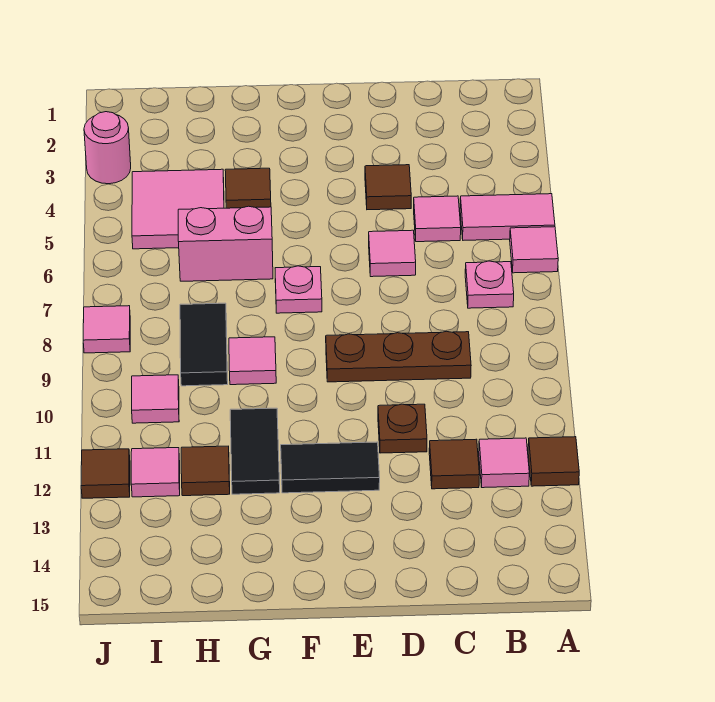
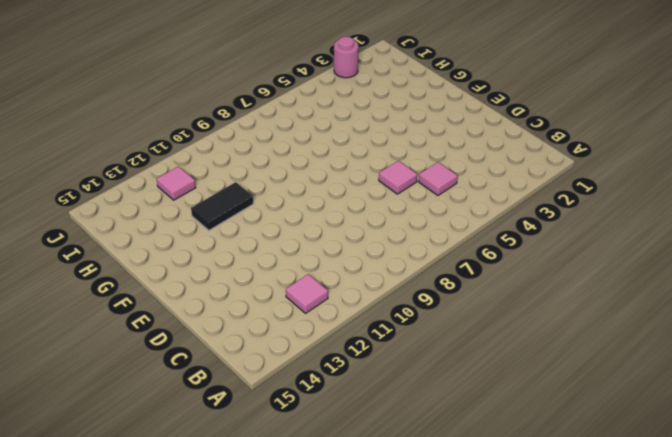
none -> pink 1x2 tile [460,194,555,240]
none -> pink 1x1 tile [510,227,558,273]
none -> brown 1x1 tile [528,437,579,486]

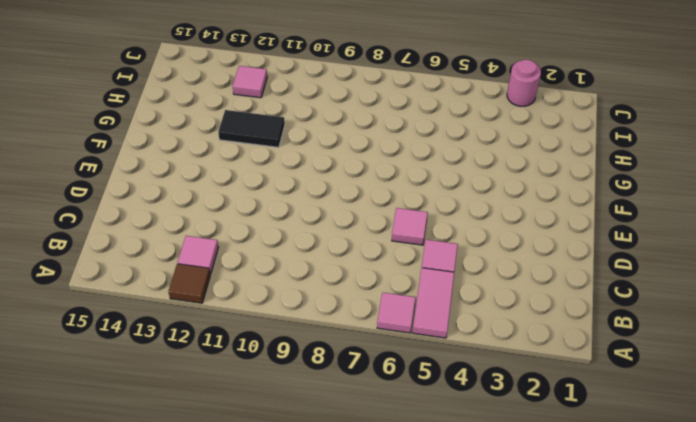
none -> pink 1x1 plate [465,261,514,308]
none -> brown 1x3 plate [326,331,471,382]
none -> brown 1x1 tile [429,439,480,489]

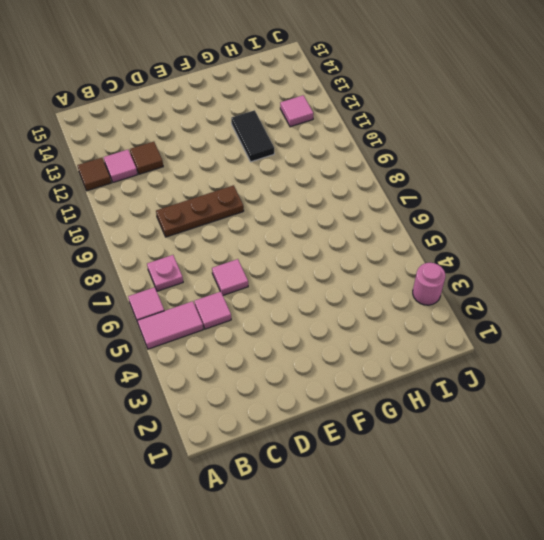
none -> brown 1x1 tile [365,165,411,210]
none -> brown 1x1 plate [378,404,427,453]
none -> black 1x2 tile [281,442,380,493]

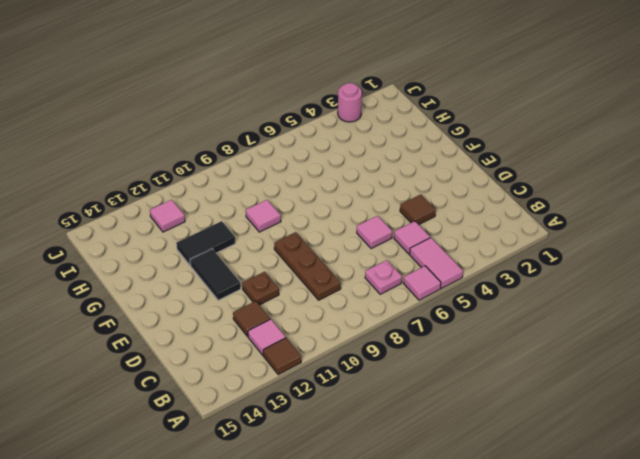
none -> pink 1x1 plate [275,266,322,313]
none -> brown 1x1 tile [225,168,271,208]
none -> pink 1x2 brick [178,206,273,281]

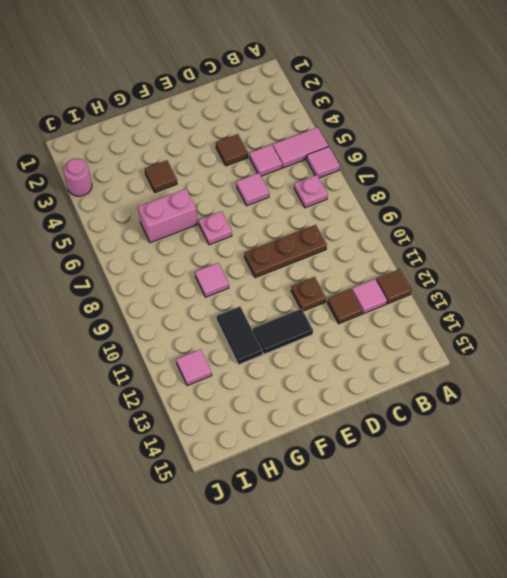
none -> pink 2x2 tile [132,169,224,249]
none -> black 1x2 tile [180,303,228,386]
none -> brown 1x1 tile [181,446,230,496]

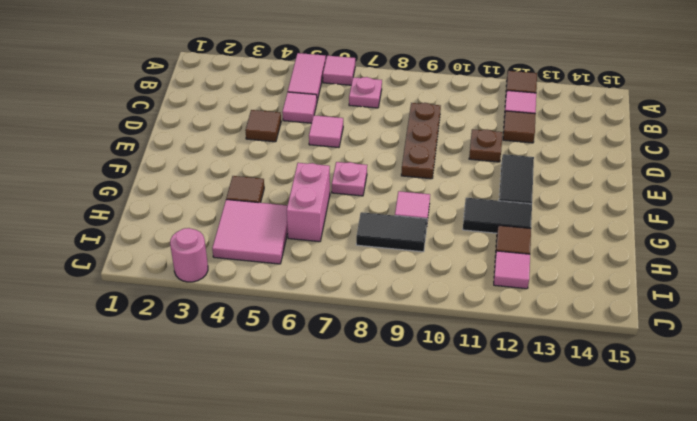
none -> pink 1x1 tile [132,375,179,423]
none -> pink 1x1 tile [83,306,130,353]
none -> brown 1x1 tile [81,449,130,498]

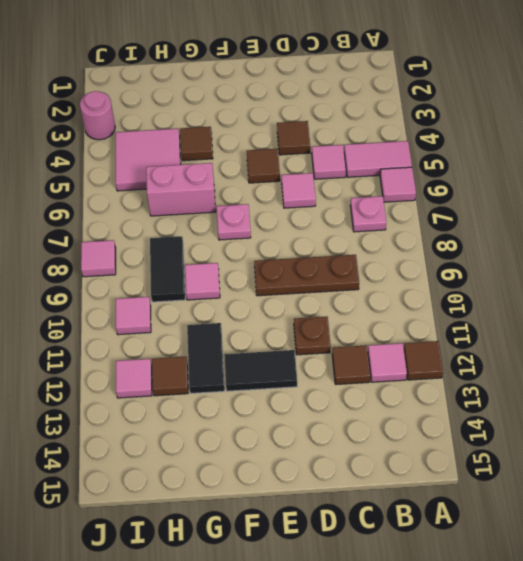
brown 1x1 tile [247,149,280,183] -> brown 1x1 tile moved to [81,449,130,498]

